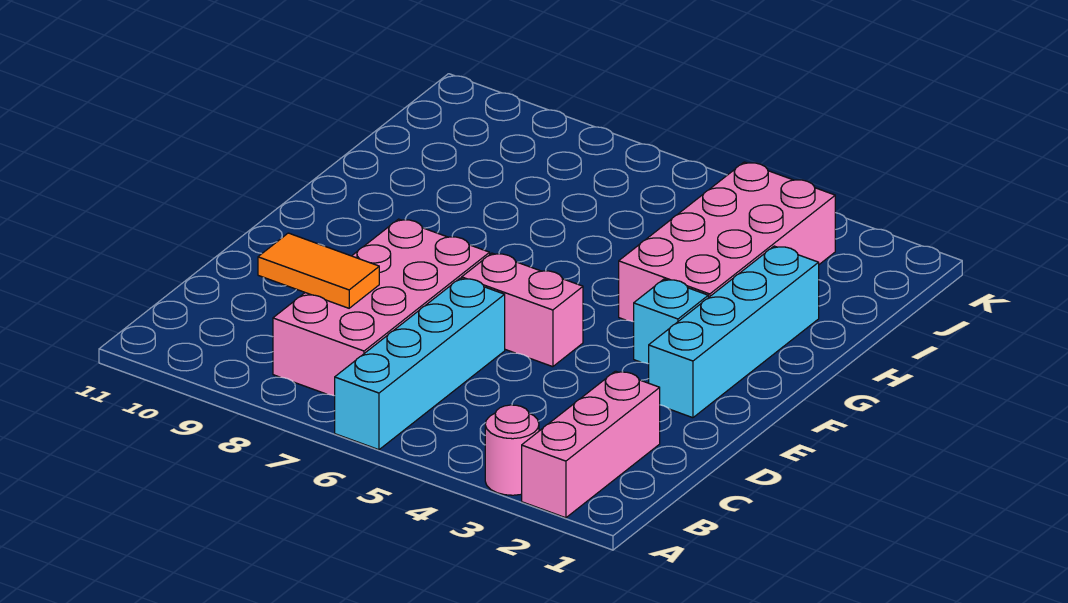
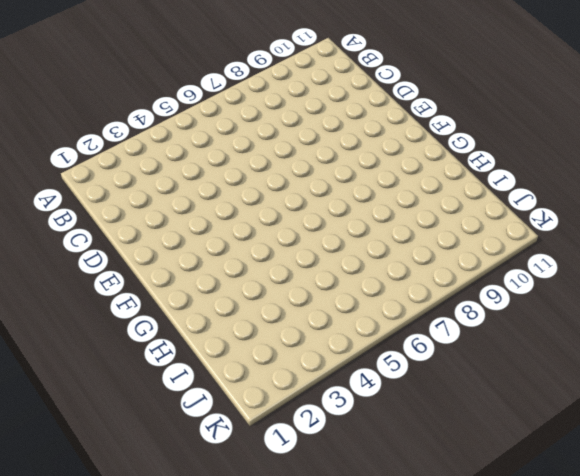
none -> pink 1x3 brick [522,371,660,518]
none -> pink 1x1 round brick [485,405,539,495]

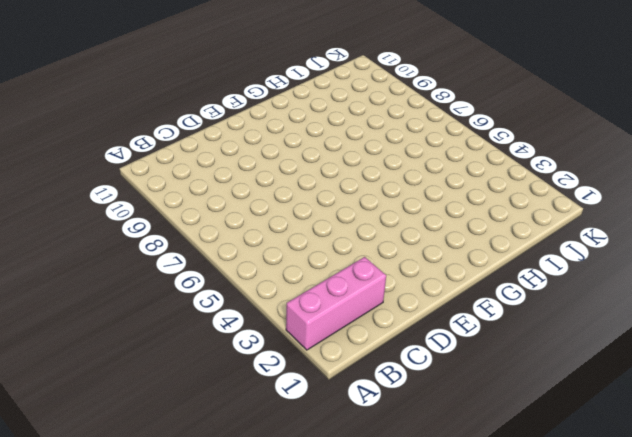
none -> pink 1x1 round brick [485,405,539,495]
none -> cyan 1x4 brick [335,278,505,450]

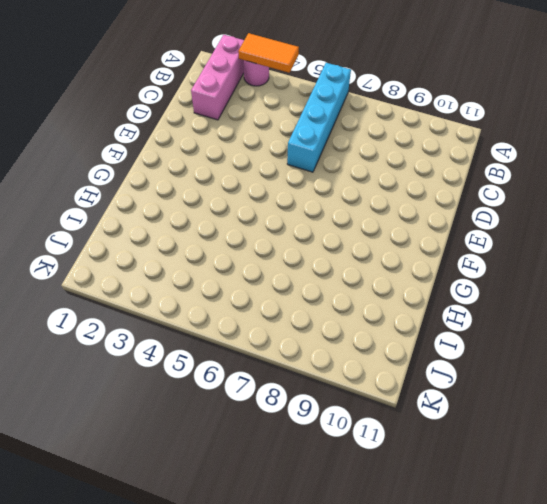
orange 1x2 tile [238,33,299,73] -> orange 1x2 tile moved to [258,233,379,308]
none -> pink 2x4 brick [273,219,490,396]
none -> cyan 1x4 brick [649,246,819,418]

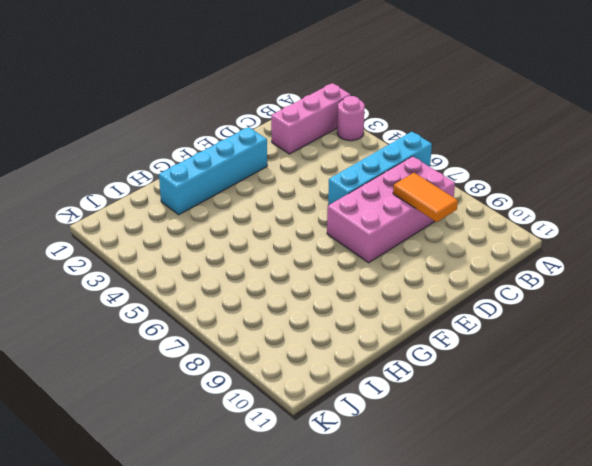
none -> pink 1x2 brick [462,253,583,367]
none -> cyan 1x1 brick [634,279,708,364]

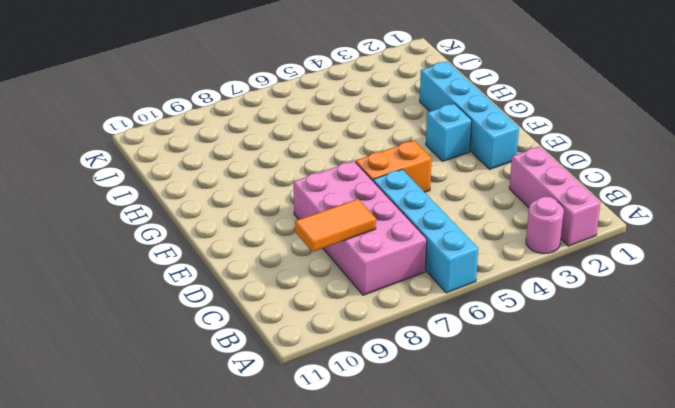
orange 1x2 brick [355,141,432,192] -> pink 1x2 brick [462,253,583,367]
none -> pink 2x4 brick [619,162,835,322]

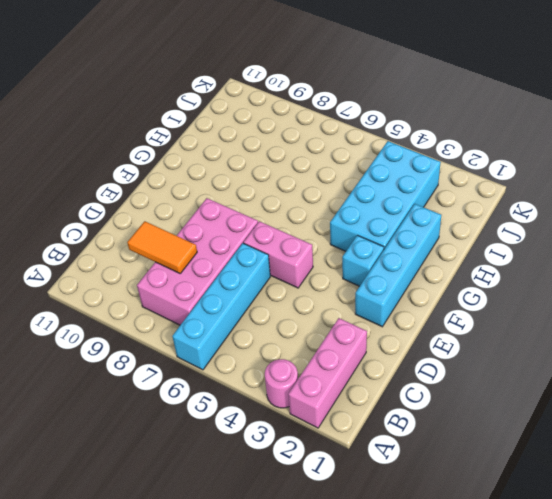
cyan 2x4 brick [330,141,441,251] -> pink 2x4 brick [619,162,835,322]

